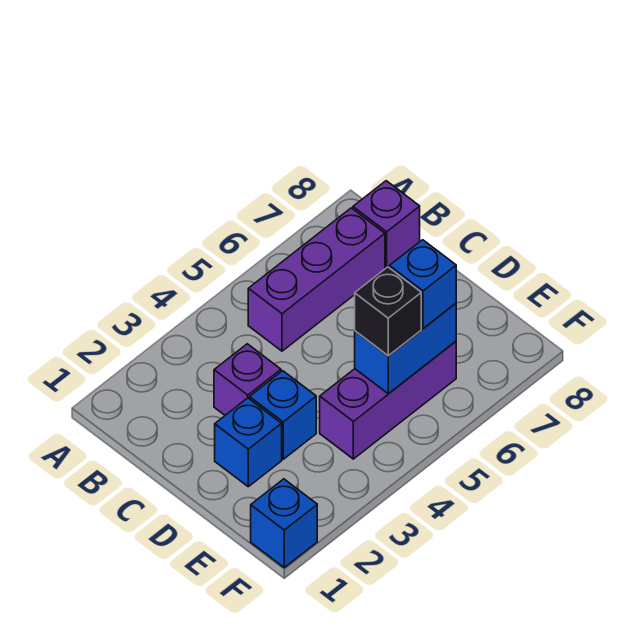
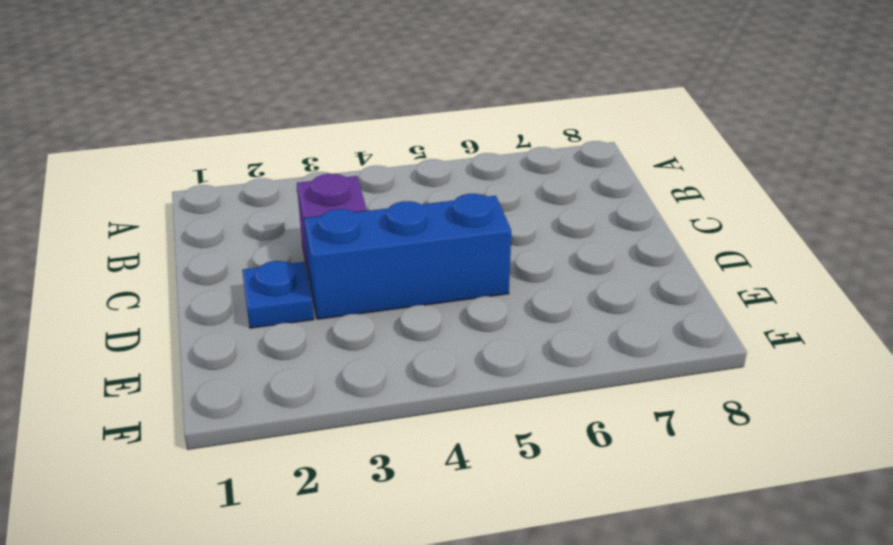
blue 1x1 plate [242,261,314,328] -> blue 1x1 brick [215,398,282,487]
blue 1x3 brick [304,194,511,319] -> blue 1x1 brick [250,371,316,459]
none -> purple 1x3 brick [248,208,385,351]
none -> purple 1x1 brick [353,181,420,269]

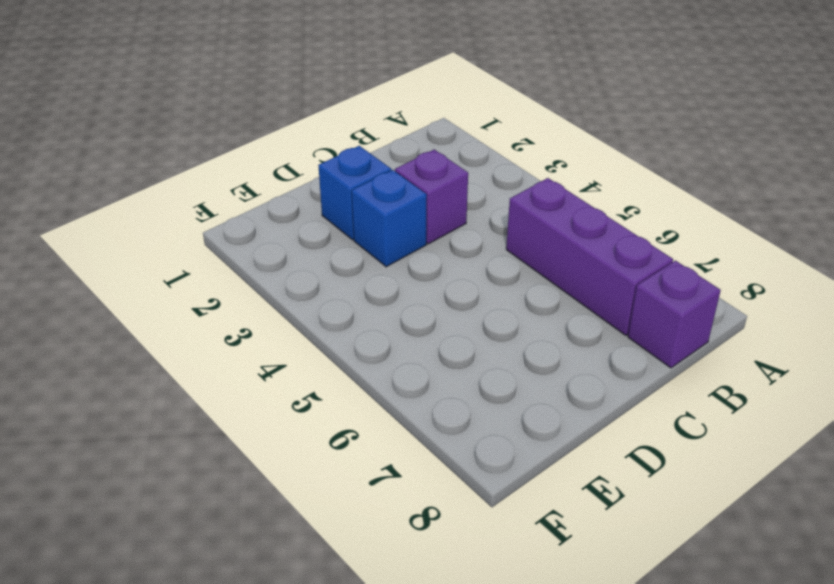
none -> purple 1x3 brick [320,341,456,459]
none -> blue 1x1 brick [251,479,317,567]

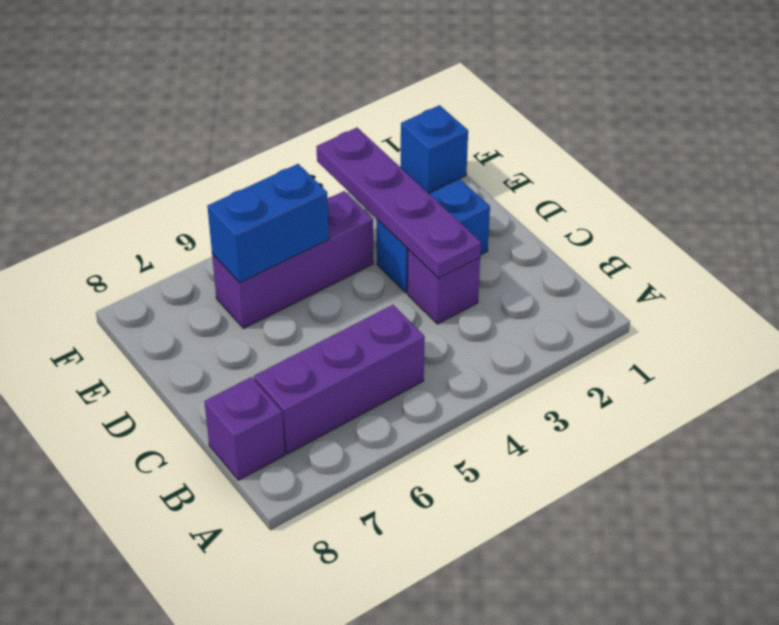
purple 1x4 plate [316,128,481,278] -> none
none -> black 1x1 brick [355,267,421,356]
none -> blue 1x1 brick [389,240,456,328]

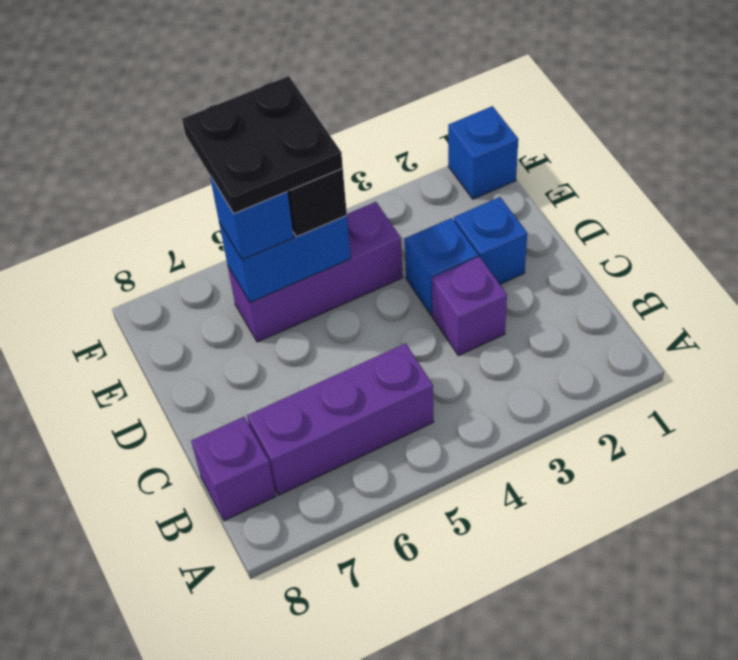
black 2x2 plate [182,76,343,213] -> none

